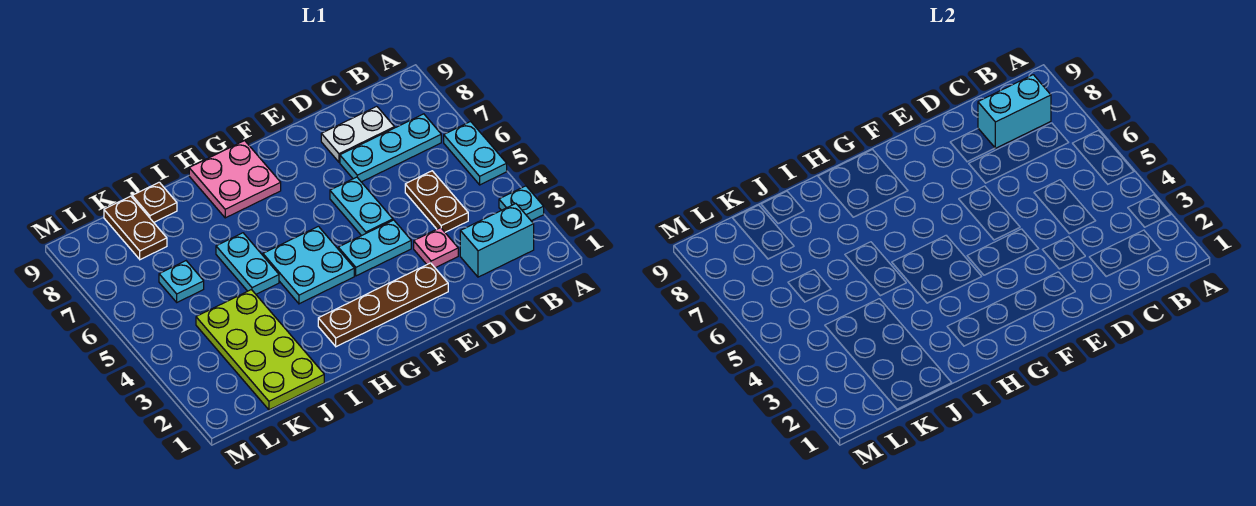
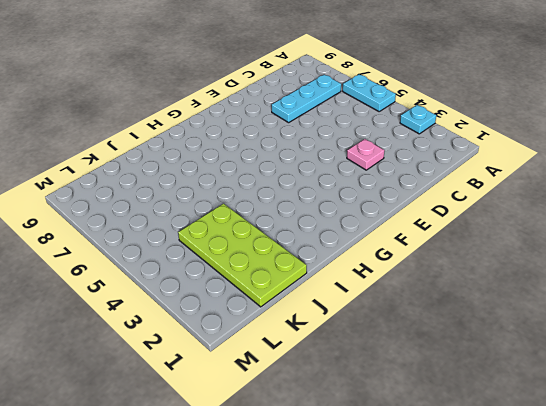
none -> cyan 1x2 brick [460,204,534,277]
none -> brown 1x2 plate [405,171,468,232]
none -> white 1x2 plate [321,106,395,162]

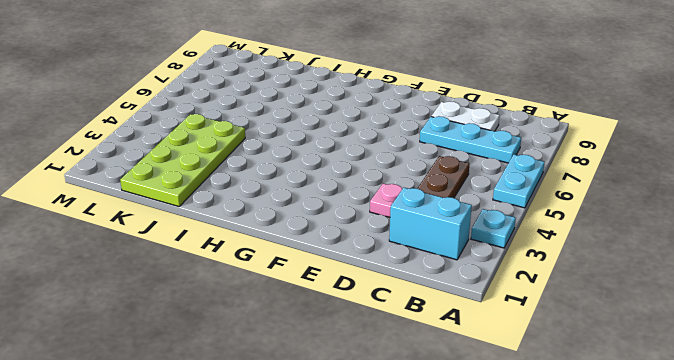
none -> brown 1x4 plate [318,263,448,347]
none -> cyan 1x2 plate [338,220,411,276]
none -> cyan 1x2 plate [330,177,393,236]

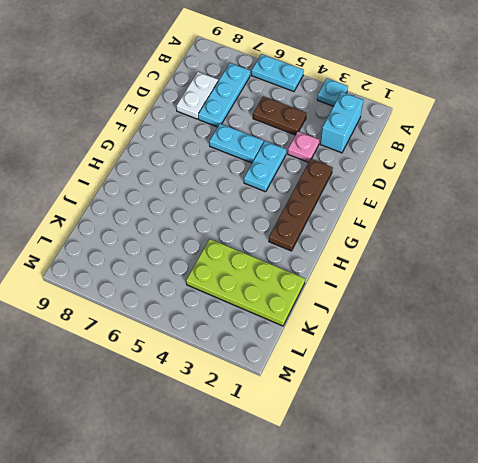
none -> cyan 2x2 plate [263,226,354,304]
none -> pink 2x2 plate [189,141,281,218]
none -> cyan 1x2 plate [216,233,279,294]

